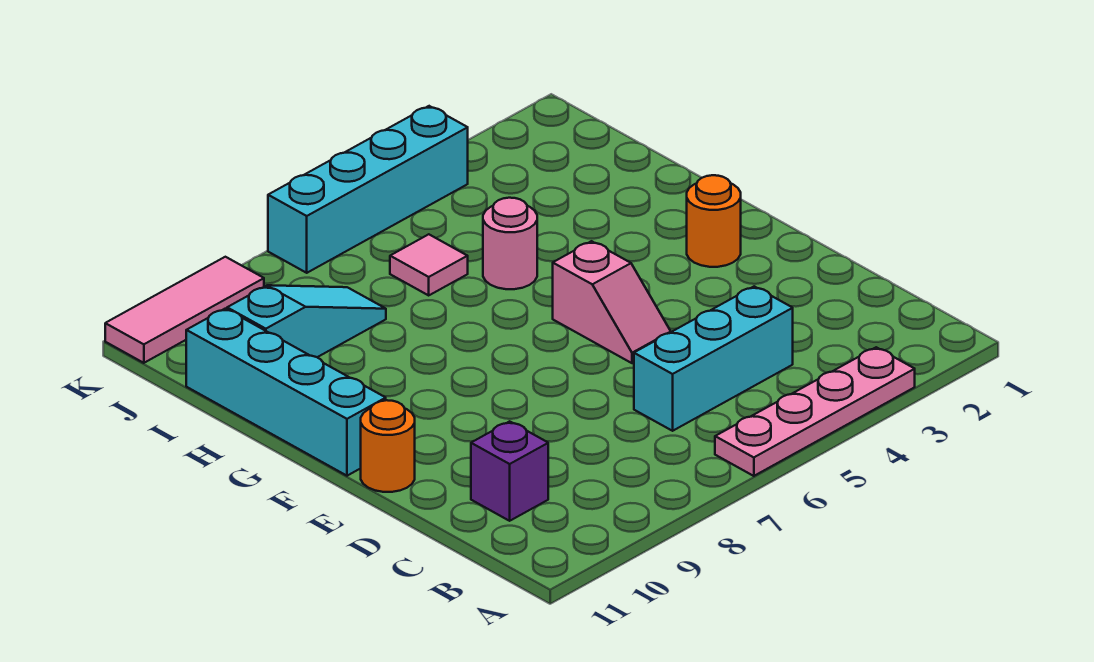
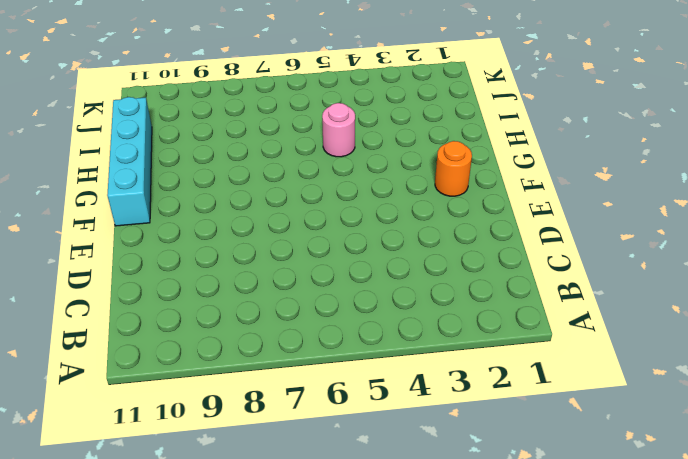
none -> pink 1x4 plate [715,347,915,476]
none -> cyan 1x3 brick [634,286,793,431]
none -> purple 1x1 brick [471,421,548,521]

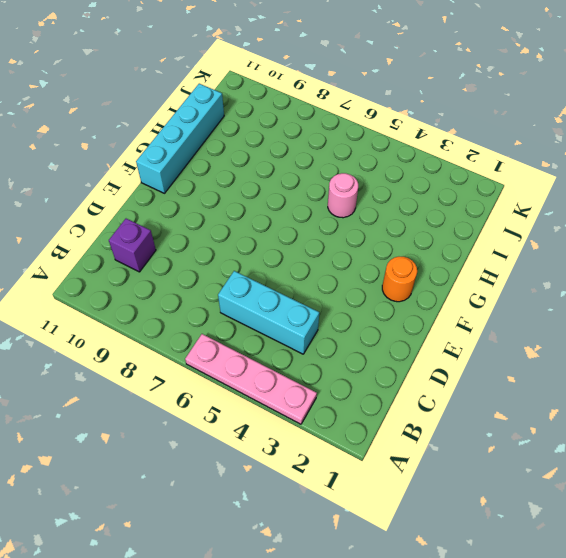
none -> pink 1x2 slope [553,241,671,363]
none -> orange 1x1 round brick [361,400,415,492]
none -> pink 1x1 tile [390,234,468,295]

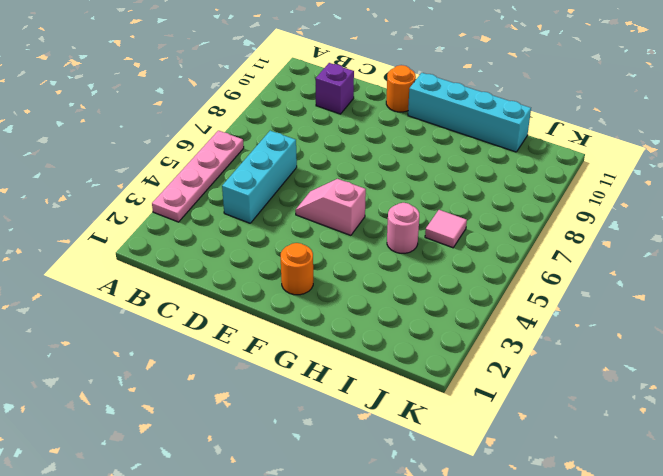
none -> cyan 1x3 slope [227,285,386,357]
none -> cyan 1x4 brick [268,106,468,273]
none -> pink 1x3 tile [105,257,264,363]

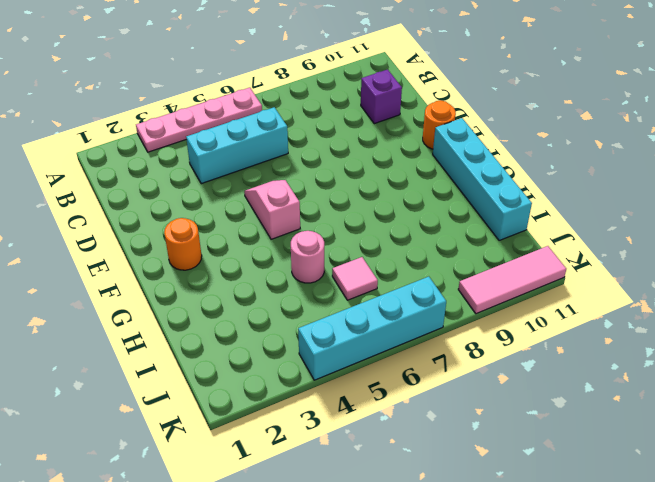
none -> cyan 1x3 slope [227,285,386,357]

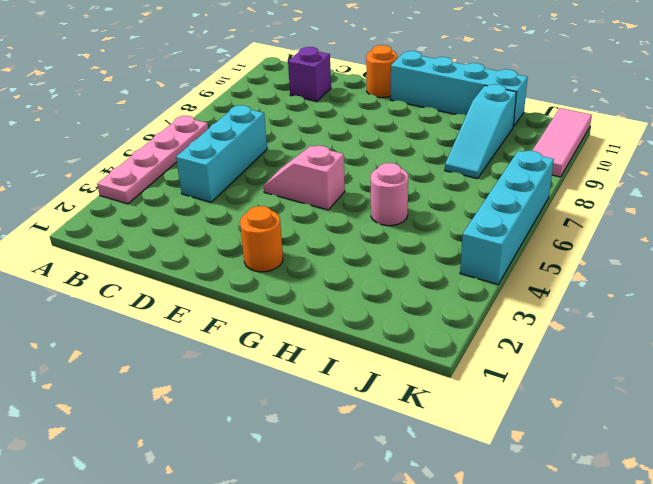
none -> pink 1x1 tile [390,234,468,295]

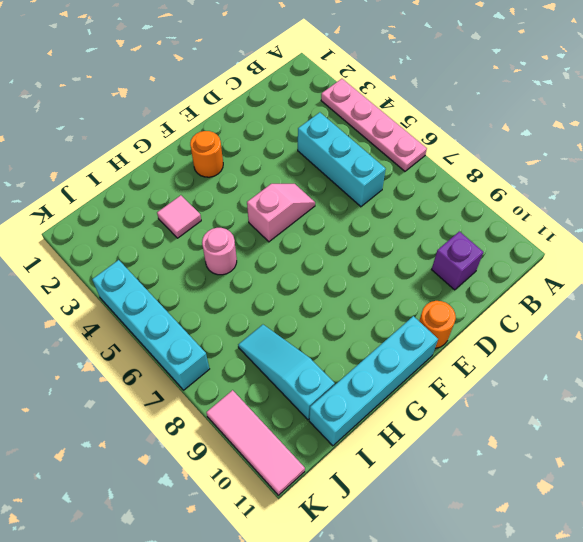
pink 1x1 tile [157,195,201,238] -> pink 1x1 tile moved to [390,234,468,295]

